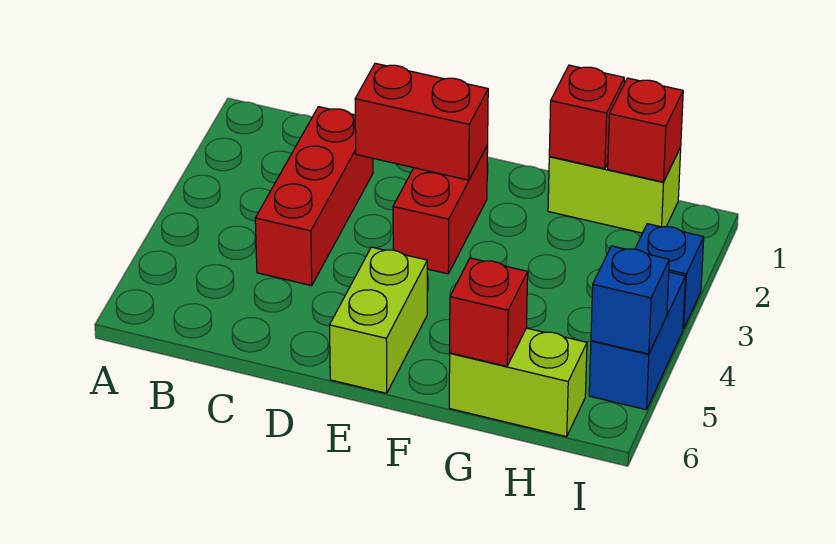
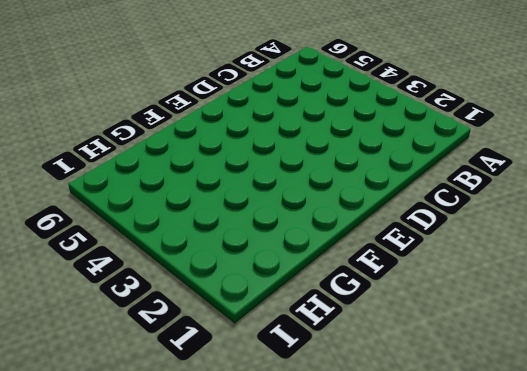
none -> red 1x3 brick [255,107,373,286]
none -> red 1x2 brick [393,145,488,274]
none -> lime 1x2 brick [330,247,427,393]

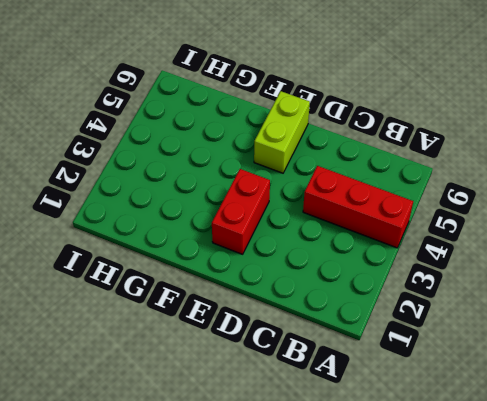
red 1x3 brick [303,166,413,248] -> red 1x3 brick turned to [255,107,373,286]
none -> lime 1x2 brick [548,148,681,233]
none -> lime 1x2 brick [449,328,587,437]
none -> blue 1x1 brick [635,224,704,329]

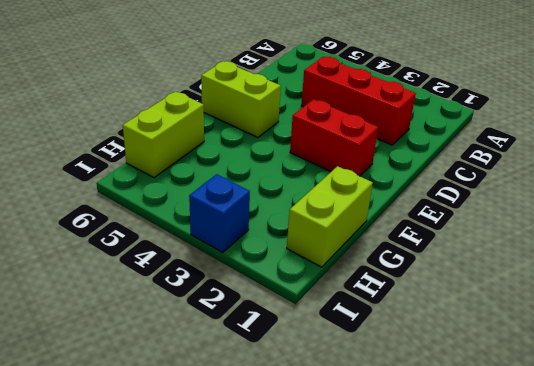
none -> blue 1x2 brick [589,272,685,410]
none -> red 1x2 brick [355,63,488,180]
none -> red 1x1 brick [549,65,624,169]

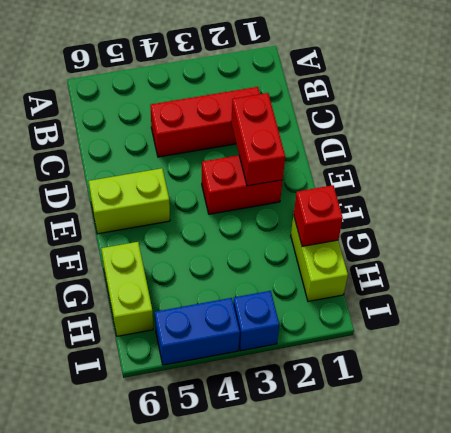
none -> red 1x1 brick [450,258,528,366]
none -> red 1x1 brick [608,78,683,182]
none -> blue 1x1 brick [591,246,669,354]

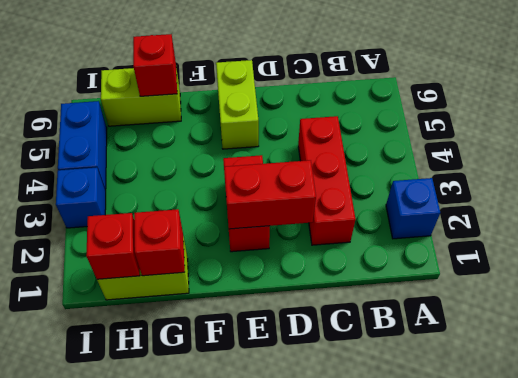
blue 1x1 brick [386,178,440,239] -> blue 1x1 brick moved to [591,246,669,354]

